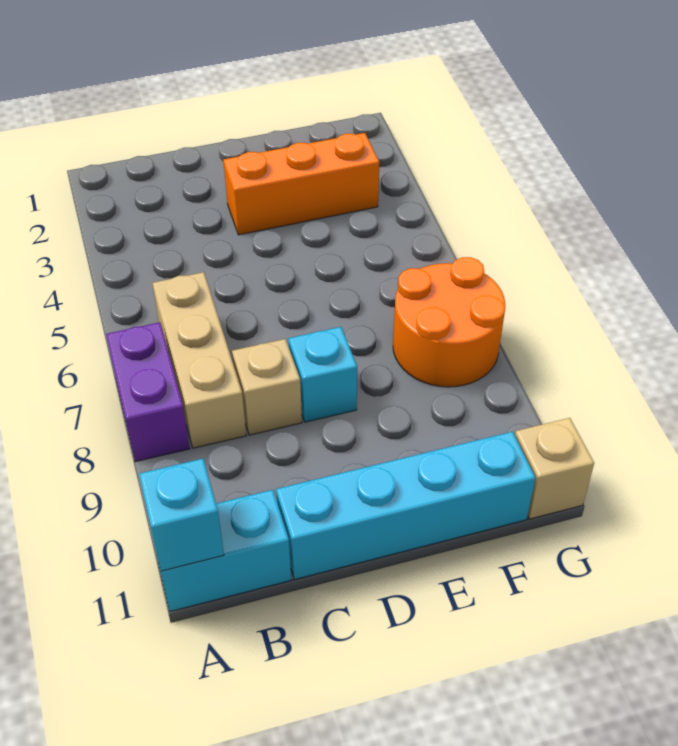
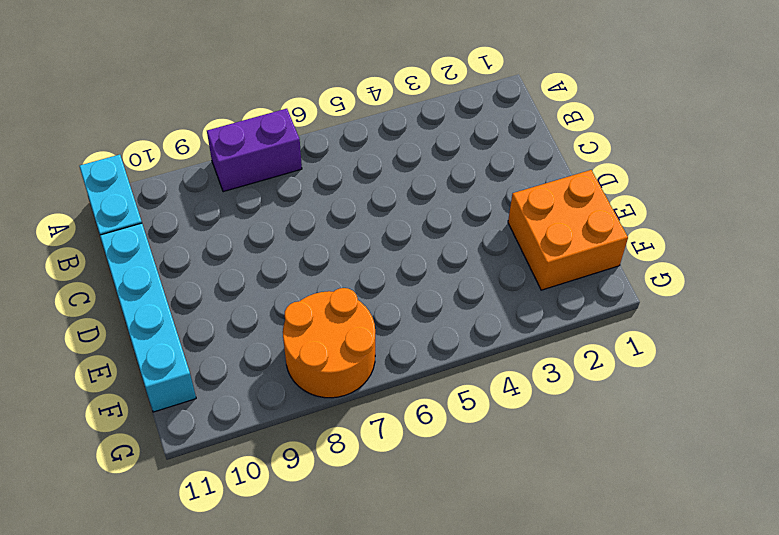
orange 2x2 brick [508,170,628,290] -> none
none -> tan 1x3 brick [152,272,246,448]
none -> tan 1x1 brick [232,339,302,435]

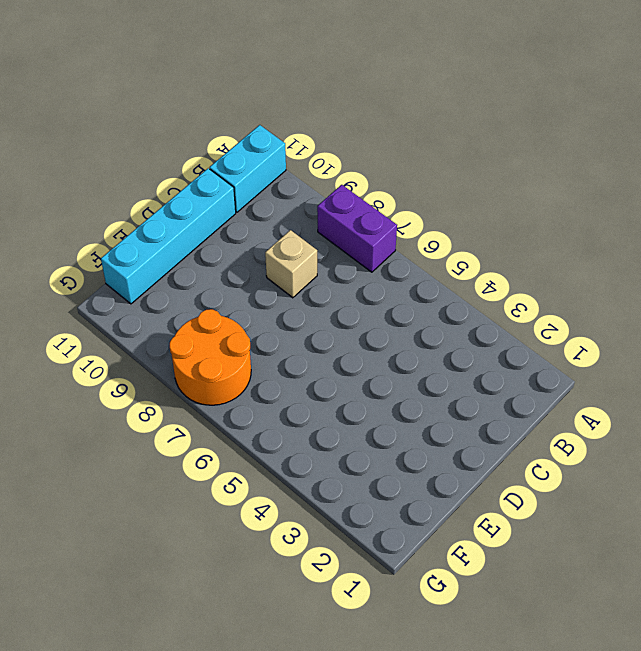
none -> tan 1x3 brick [152,272,246,448]
none -> orange 1x3 brick [223,133,379,235]

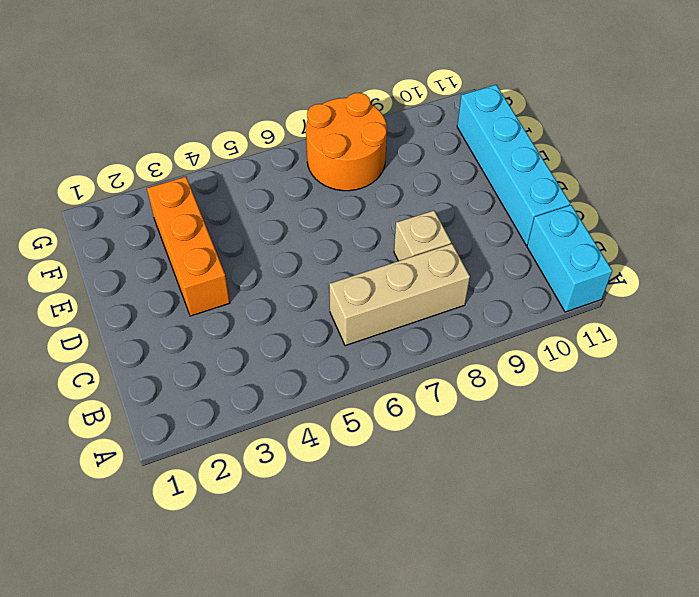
none -> purple 1x2 brick [106,322,190,462]
none -> cyan 1x1 brick [288,327,357,422]

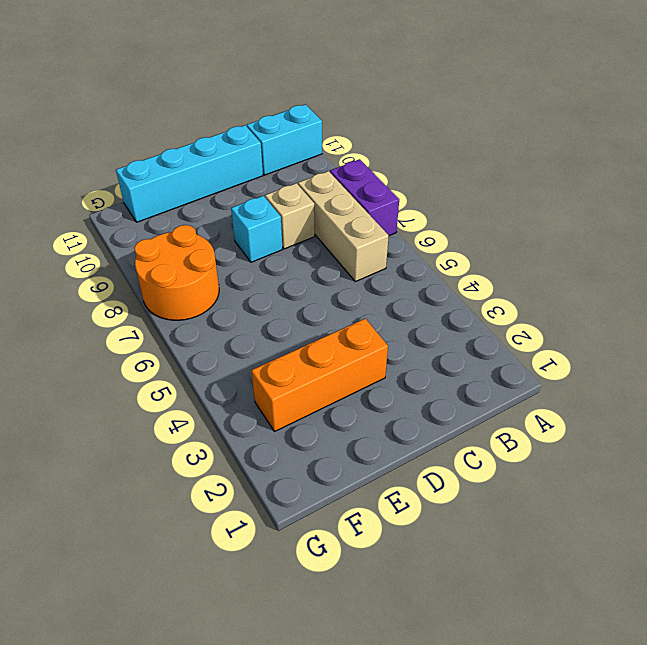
none -> tan 1x1 brick [515,418,594,519]
none -> cyan 1x1 brick [139,459,224,571]

